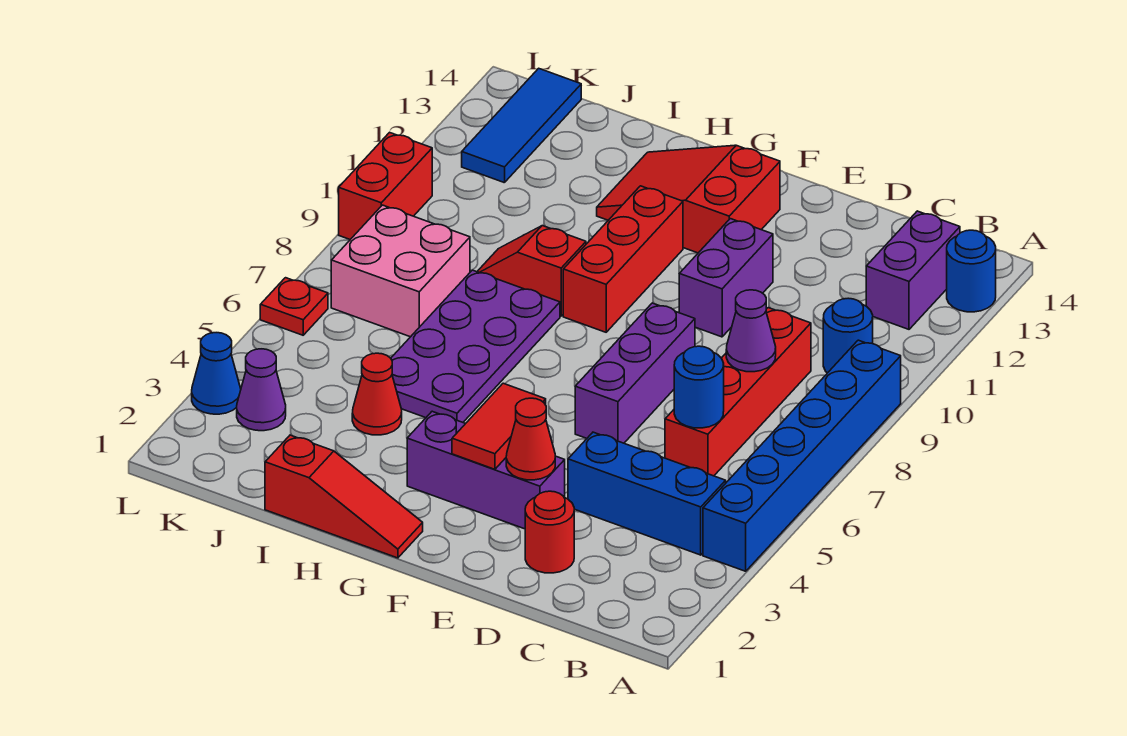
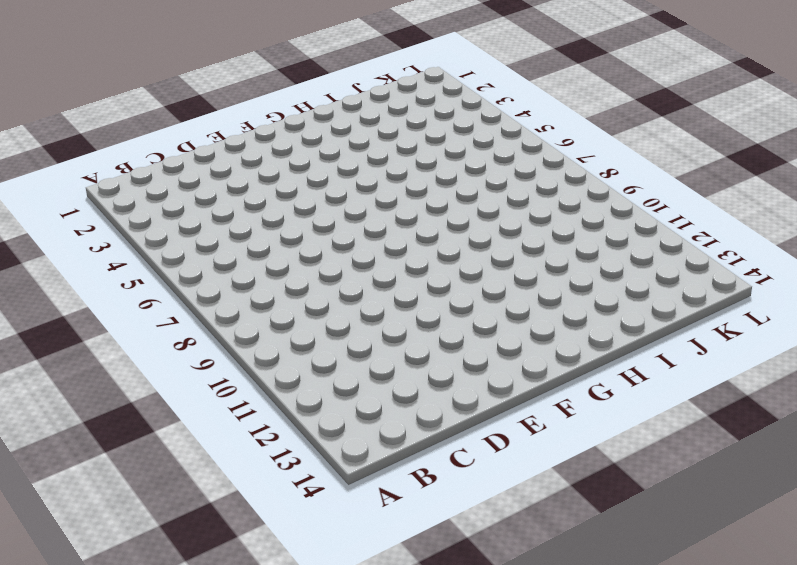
none -> blue 1x6 brick [703,340,901,571]
none -> blue 1x1 round brick [947,230,996,312]
none -> blue 1x3 brick [568,432,726,555]

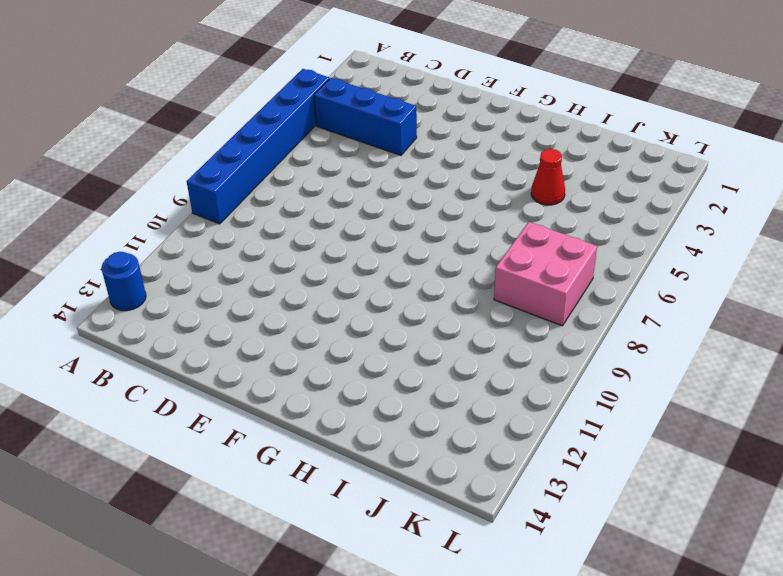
none -> blue 1x1 round brick [823,298,873,373]
none -> purple 1x2 brick [866,211,960,329]
none -> red 1x4 brick [665,308,811,476]

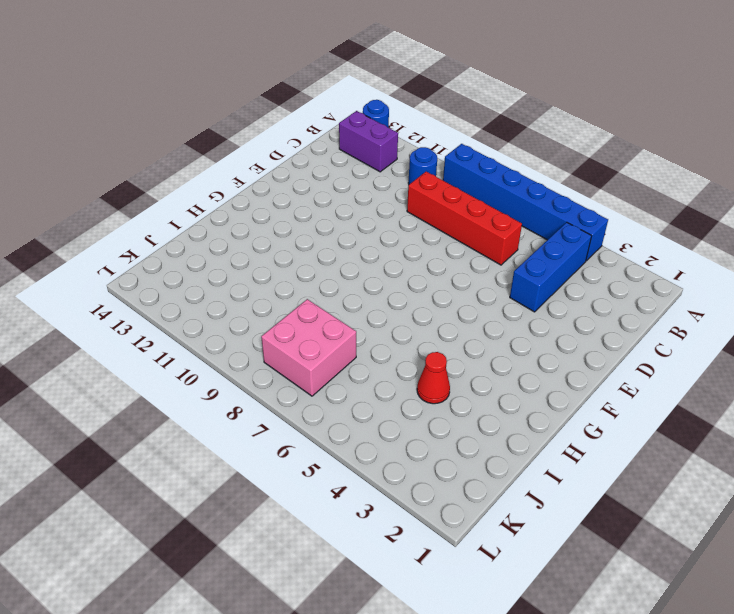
none -> red 1x1 round brick [525,491,574,573]
none -> purple 1x3 brick [407,411,565,529]
none -> purple 1x3 brick [575,303,695,443]

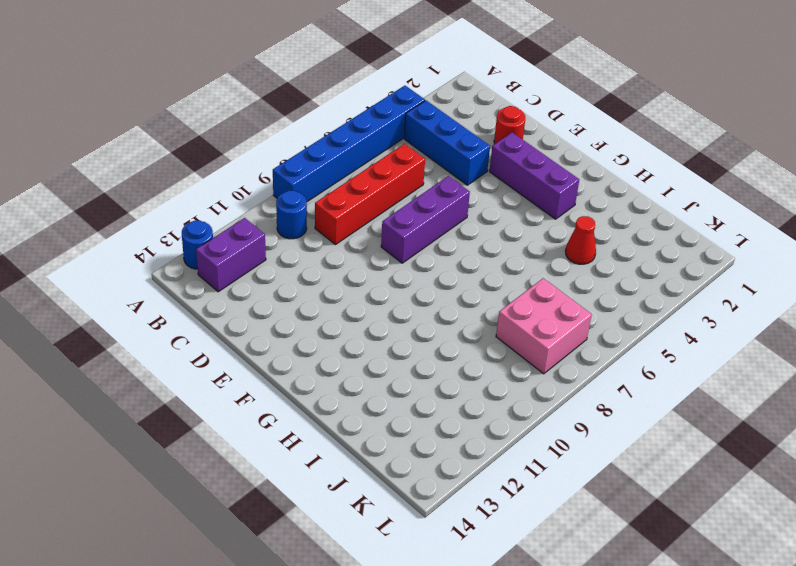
none -> purple 1x2 brick [679,219,773,337]
none -> red 2x3 slope [597,145,780,253]
none -> red 1x3 slope [265,435,423,558]

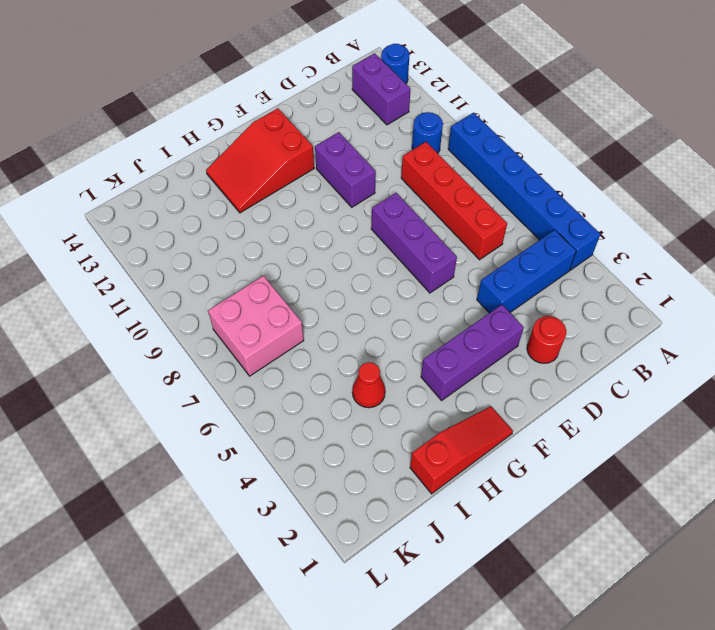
none -> red 1x3 brick [563,186,683,332]
none -> purple 2x4 plate [391,270,560,422]
none -> red 1x2 slope [477,226,586,316]

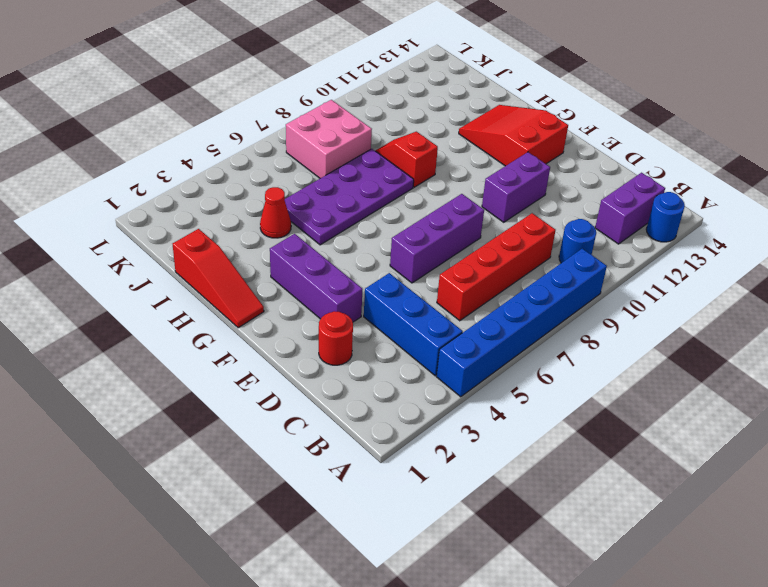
none -> red 1x3 brick [563,186,683,332]
none -> purple 1x1 cone [237,349,286,431]
none -> blue 1x3 tile [462,68,581,183]

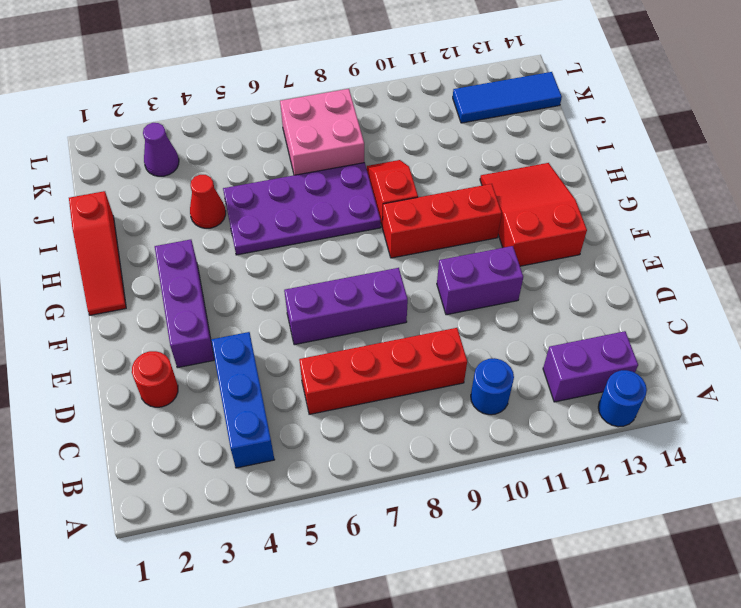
none -> blue 1x6 brick [703,340,901,571]
none -> blue 1x1 cone [192,333,241,414]
none -> red 1x1 plate [260,278,328,335]

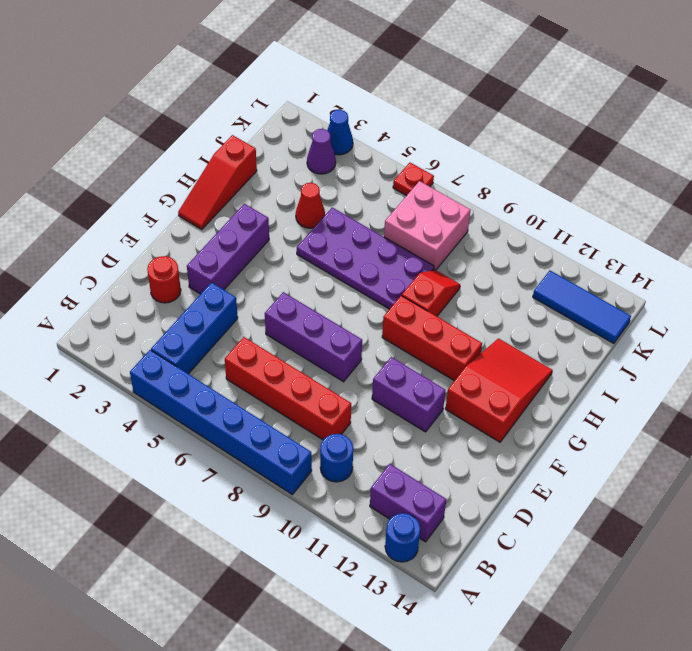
none -> red 1x2 brick [339,132,432,239]
none -> blue 1x1 round brick [674,346,724,428]
none -> purple 1x1 cone [726,290,776,372]

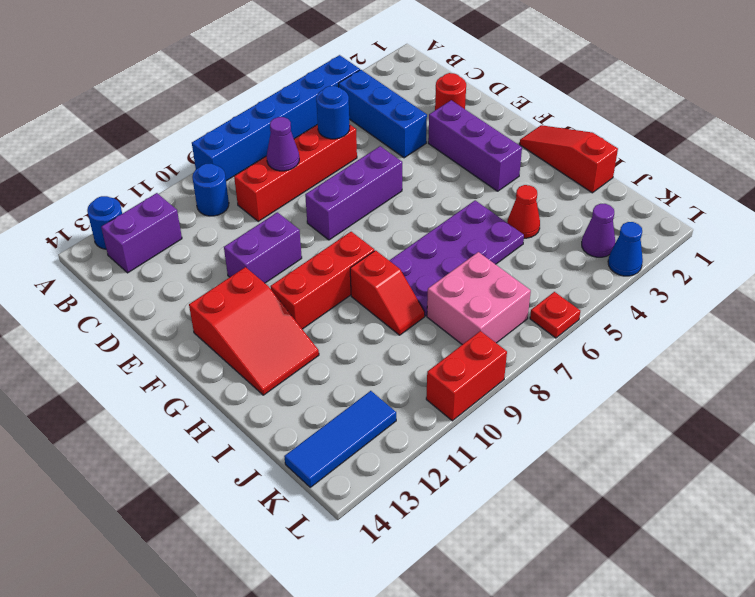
none -> red 1x1 cone [506,398,555,480]
none -> red 1x2 tile [452,383,546,469]

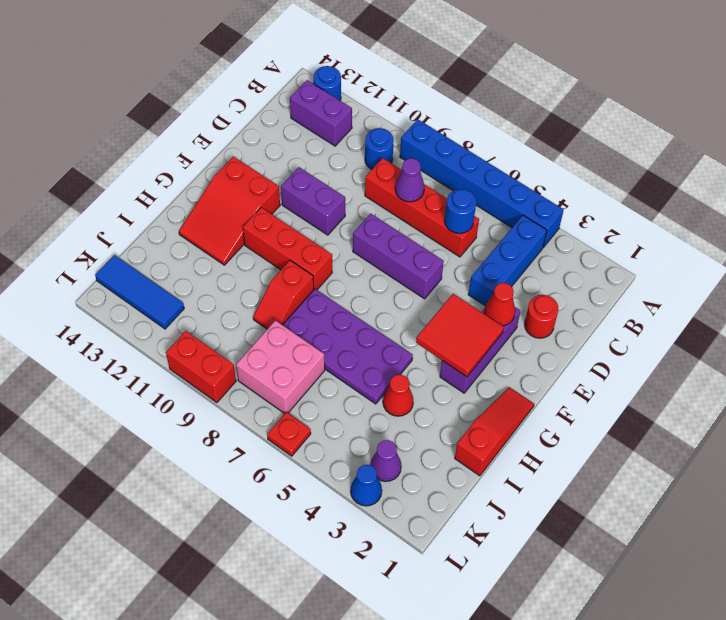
red 2x2 tile [416,294,504,377] -> red 1x2 tile [452,383,546,469]

